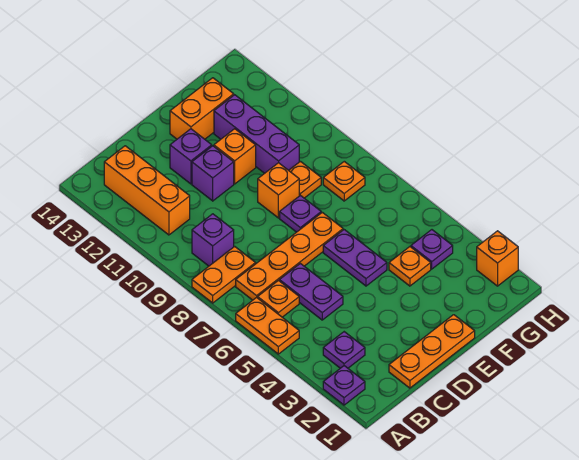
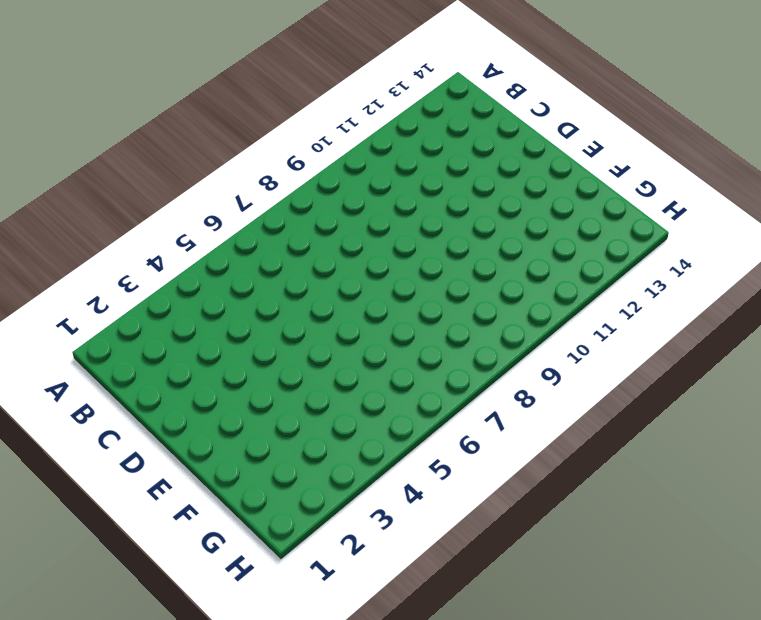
none -> purple 1x1 plate [323,366,365,405]
none -> orange 1x2 plate [236,297,299,354]
none -> orange 1x2 plate [192,246,256,303]

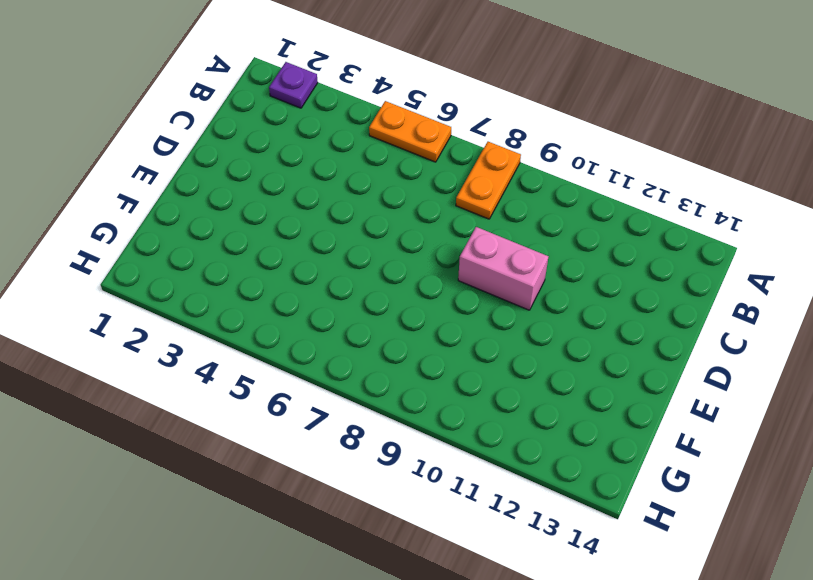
pink 1x2 brick [458,227,549,310] -> none
none -> purple 1x1 plate [323,332,365,368]
none -> orange 1x1 plate [258,281,299,317]
none -> orange 1x4 plate [236,212,343,300]

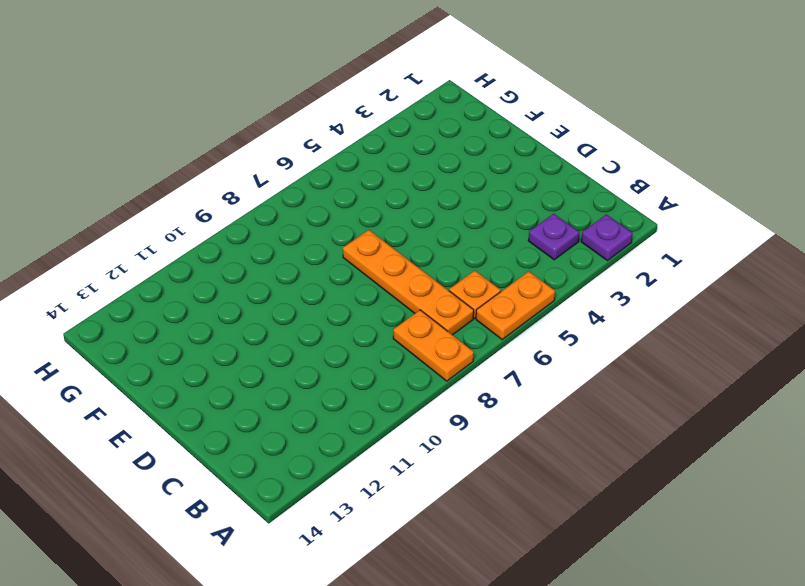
none -> purple 1x1 brick [192,214,234,266]
none -> orange 1x3 brick [104,146,190,235]
none -> orange 1x3 plate [389,315,475,388]

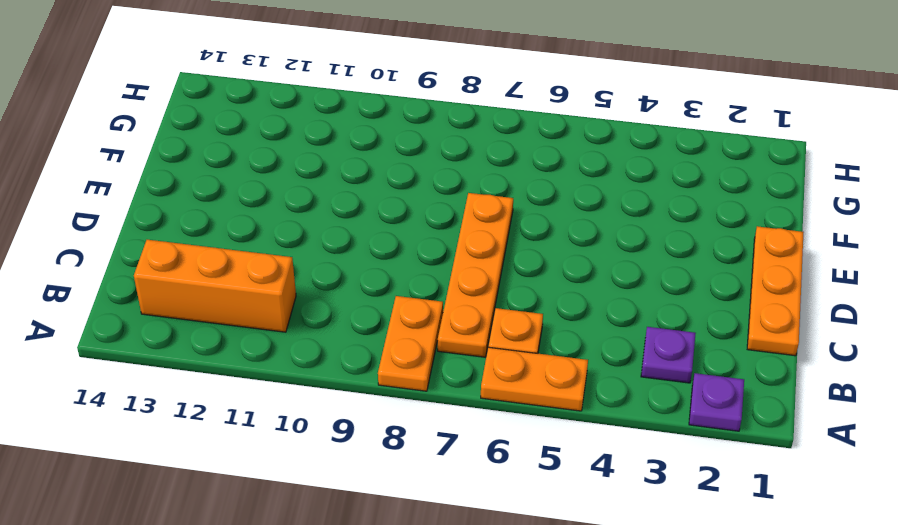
none -> purple 1x1 brick [192,214,234,266]
none -> purple 1x2 plate [280,264,343,320]
none -> purple 1x1 brick [192,146,234,201]

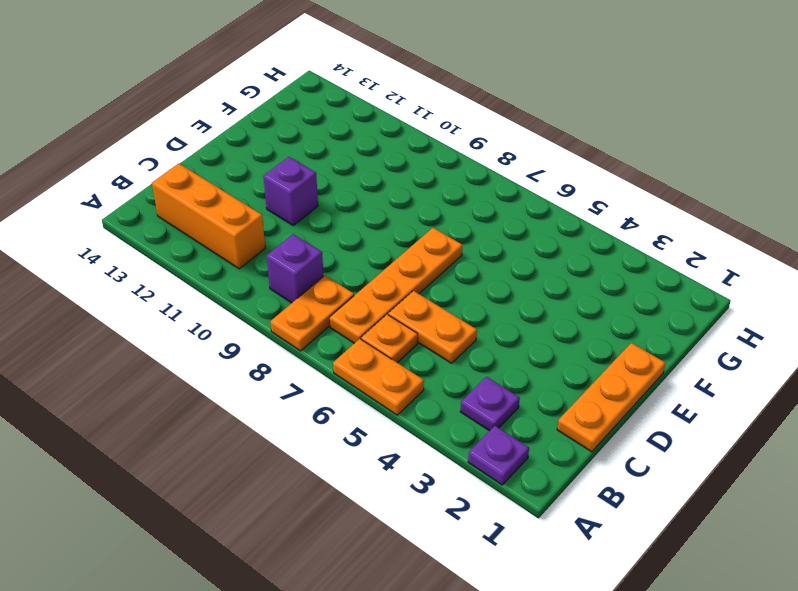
orange 1x2 plate [388,291,477,363] -> purple 1x2 plate [280,264,343,320]
none -> purple 1x1 brick [170,129,212,184]
none -> purple 1x2 plate [323,230,387,286]
none -> purple 1x1 plate [280,195,321,232]

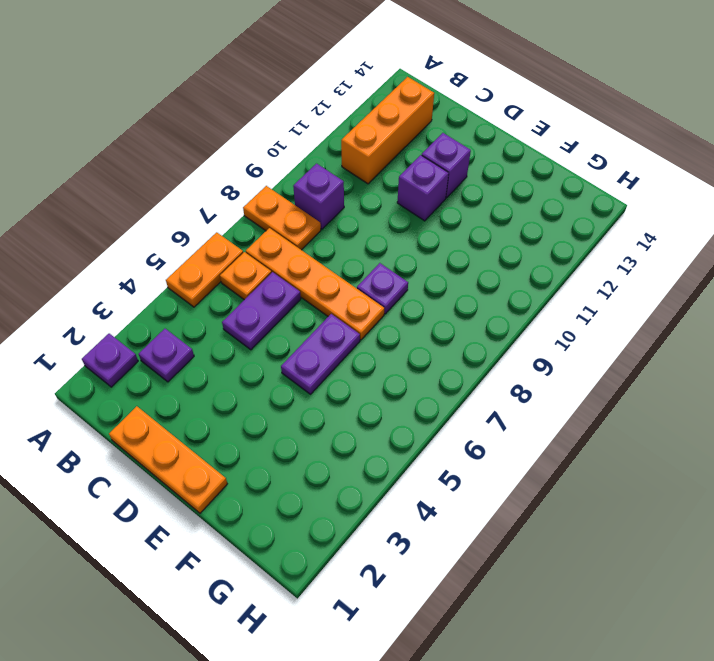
none -> orange 1x1 brick [258,163,299,218]
none -> orange 1x1 brick [214,129,256,184]
none -> orange 1x2 brick [170,78,234,139]

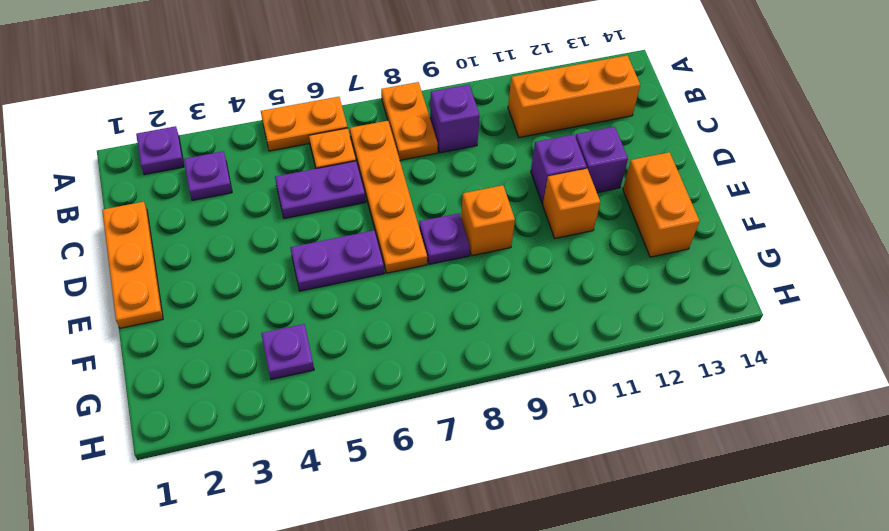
none -> orange 1x1 plate [389,247,431,286]
none -> orange 1x1 plate [289,161,321,198]
none -> purple 1x3 brick [214,95,299,173]

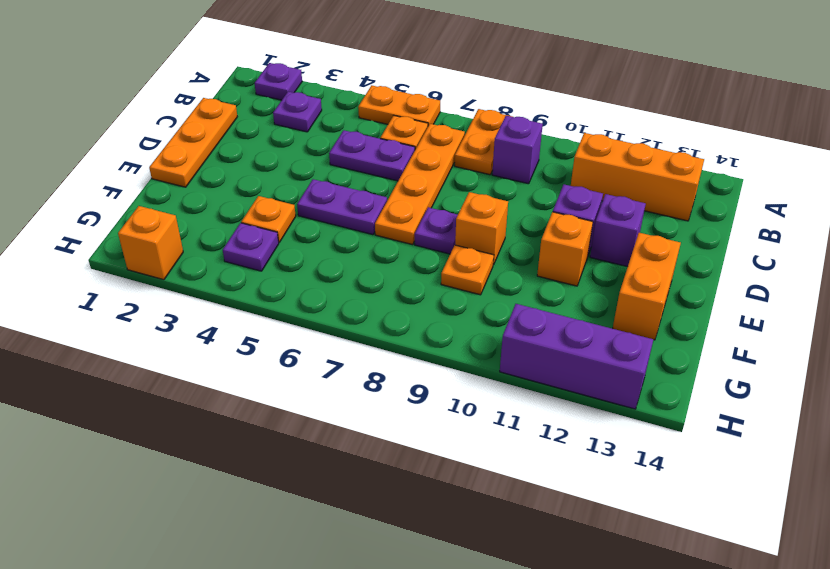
purple 1x3 brick [500,304,653,409] -> purple 1x3 brick moved to [214,95,299,173]
none -> orange 1x1 plate [323,161,365,201]

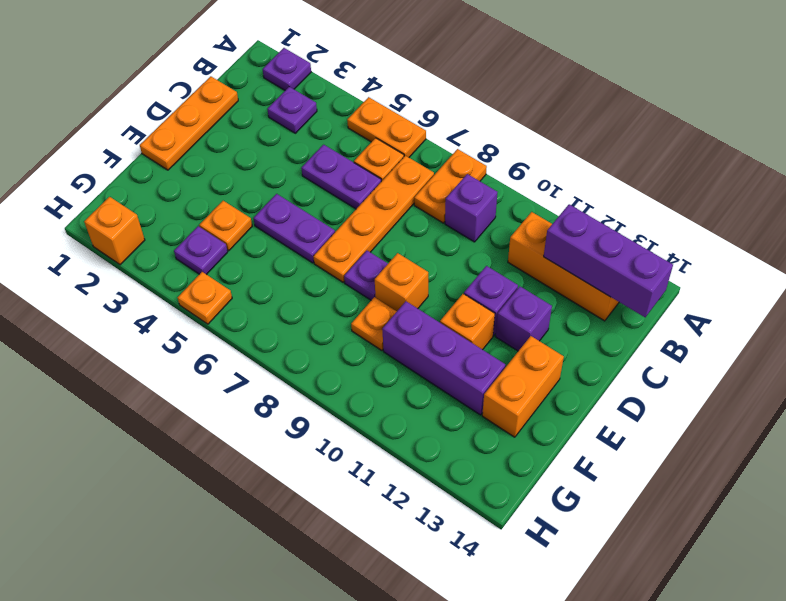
purple 1x3 brick [544,204,673,317] -> none
orange 1x1 plate [178,272,232,324] -> orange 1x1 plate moved to [323,161,365,201]

